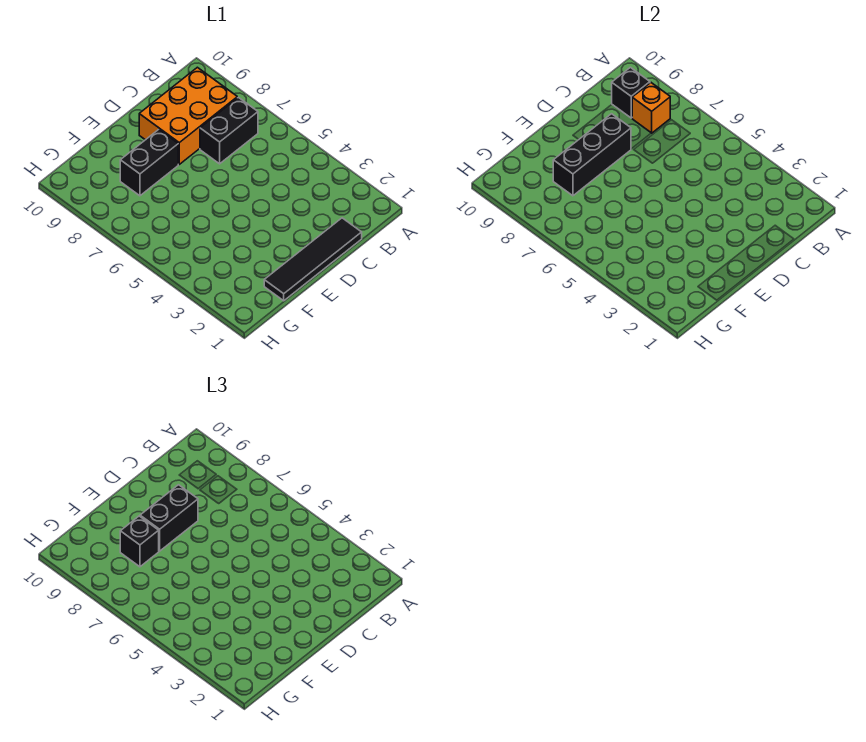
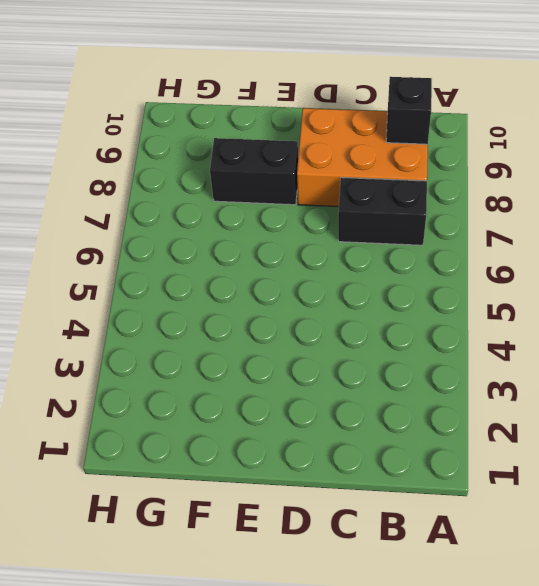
none -> black 1x4 tile [264,218,362,301]
none -> orange 1x1 brick [632,83,670,133]

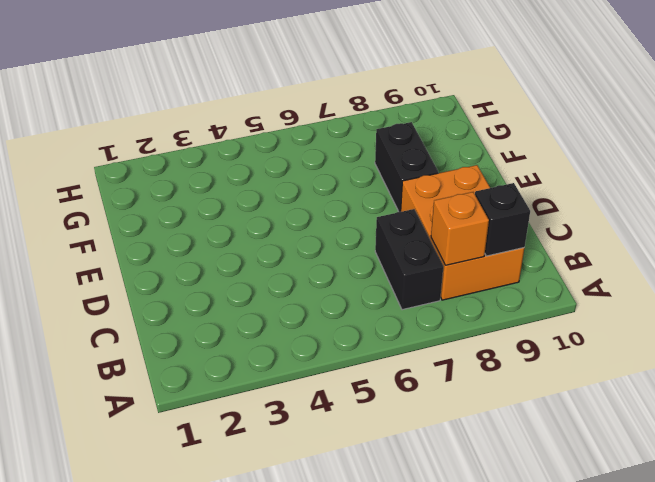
none -> black 1x4 tile [264,218,362,301]
none -> black 1x3 brick [553,114,631,196]

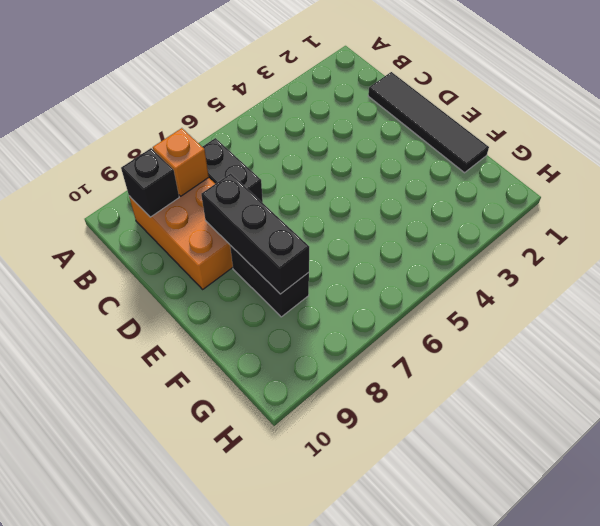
none -> black 1x2 brick [140,485,198,551]
none -> black 1x1 brick [120,516,159,567]

